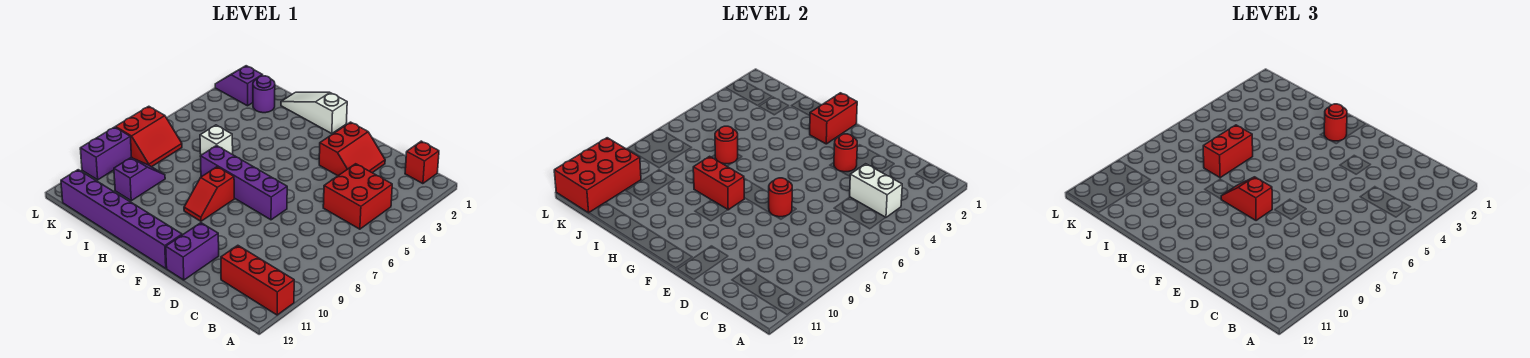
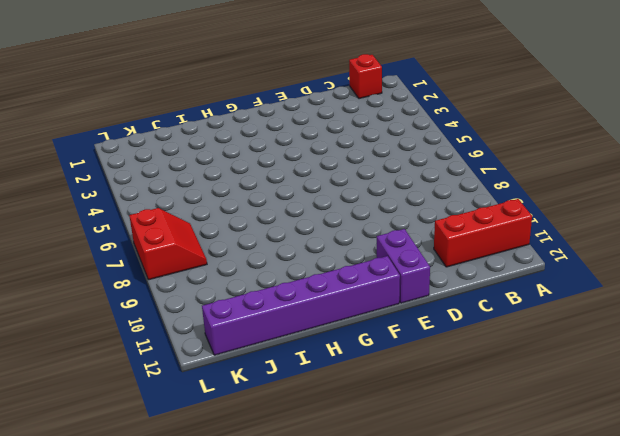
none -> red 2x2 brick [323,164,392,229]
none -> red 2x2 slope [319,122,385,176]
none -> purple 1x4 brick [200,145,287,220]

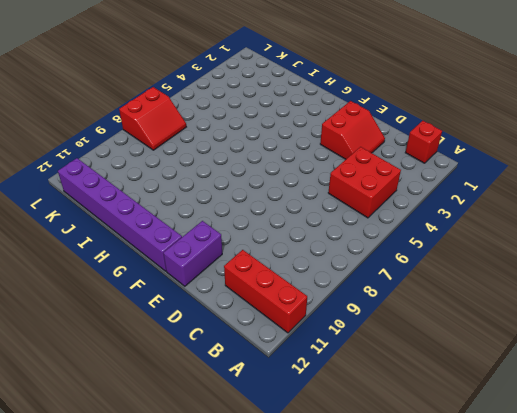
none -> purple 1x4 brick [200,145,287,220]
none -> white 1x3 slope [281,92,347,134]
none -> red 1x2 slope [184,167,234,221]

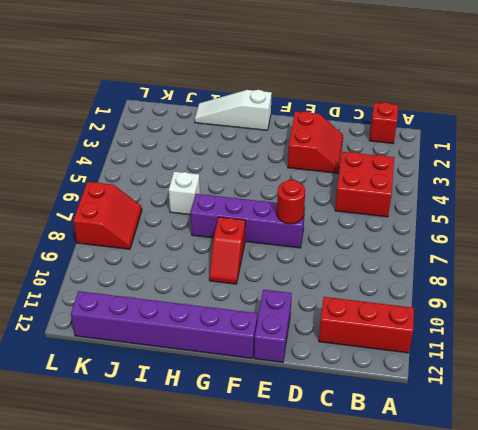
none -> purple 1x1 round brick [253,76,275,113]
none -> purple 1x2 slope [114,158,165,201]
none -> purple 1x2 slope [215,66,263,106]

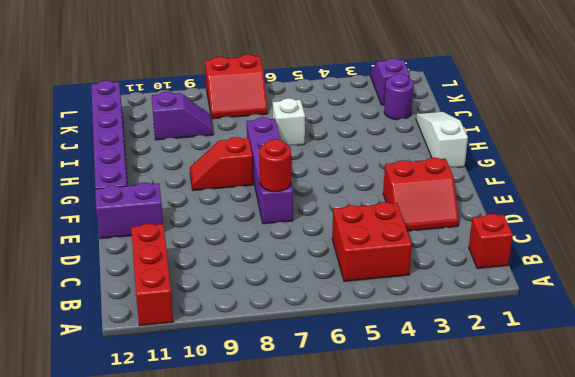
none -> purple 1x2 brick [80,127,132,180]
none -> white 1x2 brick [850,164,902,217]
none -> red 1x1 round brick [834,134,857,172]

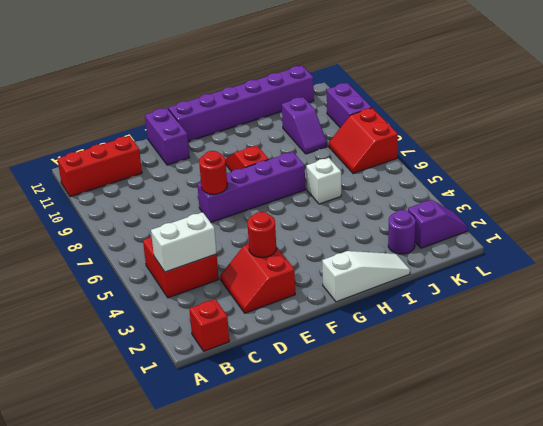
none -> red 1x2 brick [810,93,857,144]
none -> red 1x2 brick [693,156,744,210]
none -> red 1x1 round brick [715,126,738,164]

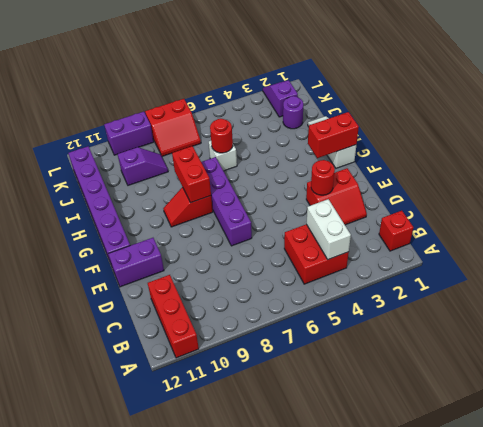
none -> red 1x1 round brick [769,178,792,217]
none -> red 2x3 brick [554,138,641,213]
none -> red 1x2 slope [1221,177,1272,221]

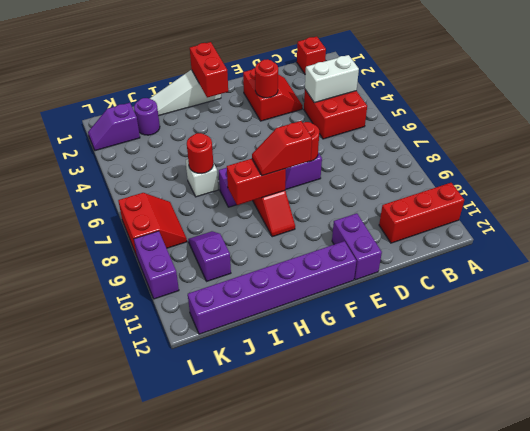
none -> red 2x3 brick [554,138,641,213]
none -> red 1x1 round brick [1324,104,1347,141]
none -> red 1x2 brick [1203,125,1253,178]

